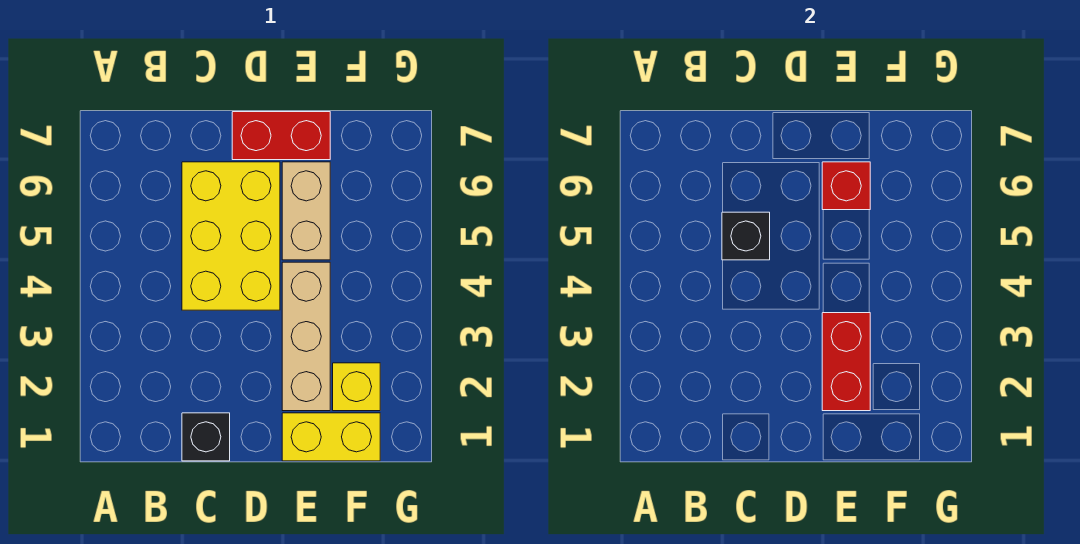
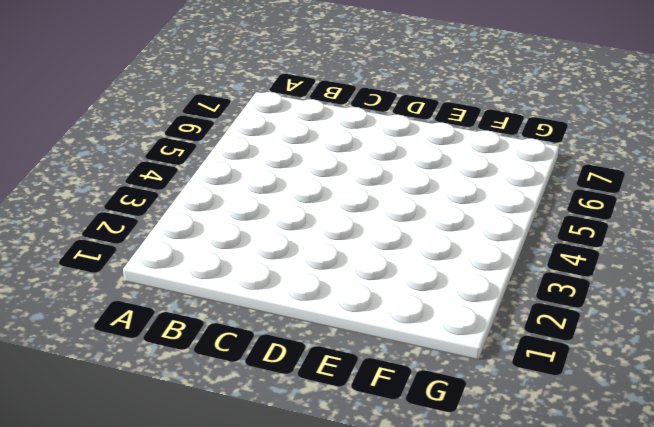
none -> black 1x1 brick [182,413,230,461]
none -> yellow 2x3 brick [182,162,280,310]

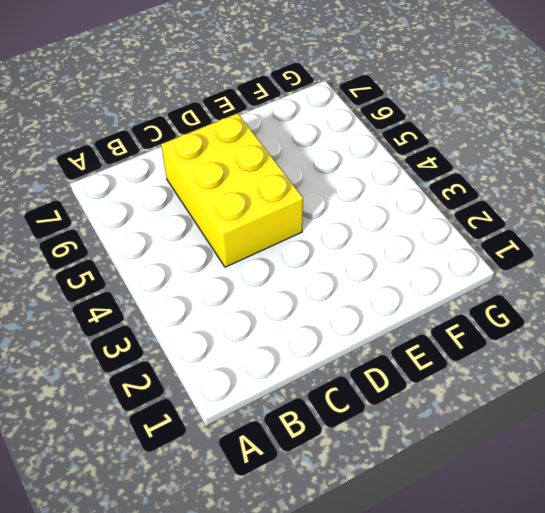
none -> black 1x1 brick [182,413,230,461]
none -> red 1x2 brick [232,112,330,160]

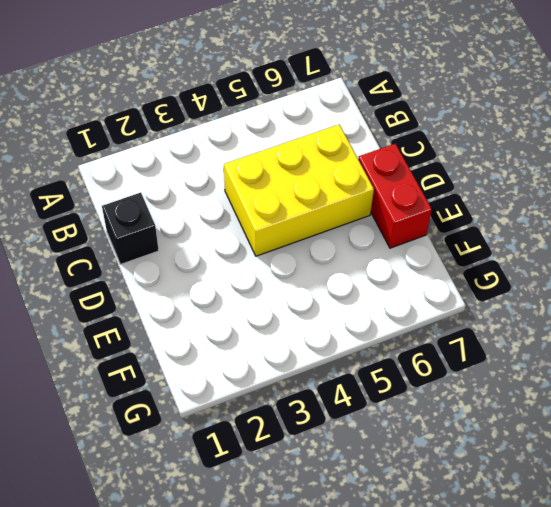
none -> yellow 1x2 brick [282,413,380,461]
none -> tan 1x3 brick [282,262,330,411]

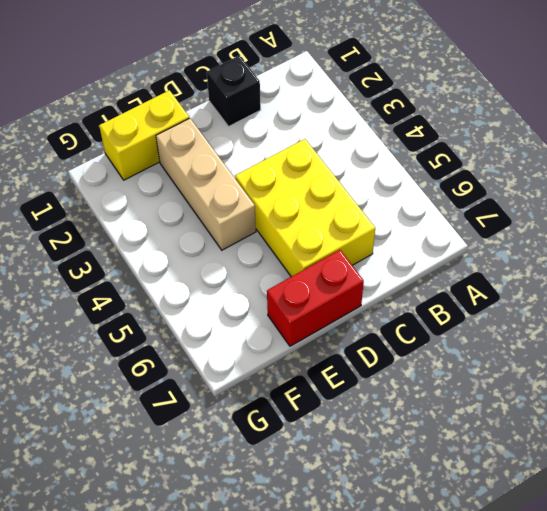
none -> tan 1x2 brick [282,162,330,260]
none -> yellow 1x1 brick [333,363,380,411]

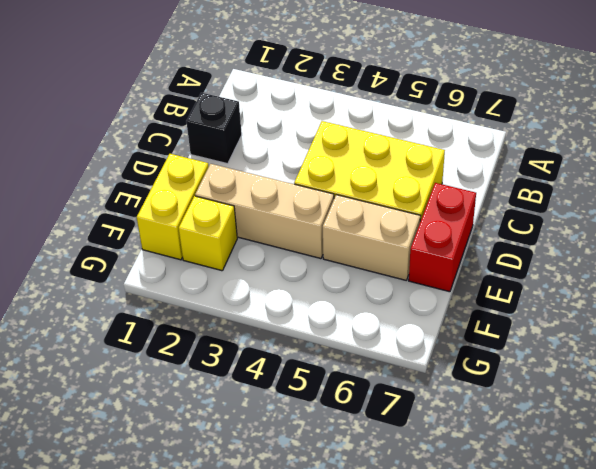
none -> black 1x1 brick [722,212,770,260]
none -> red 1x2 brick [822,313,870,411]

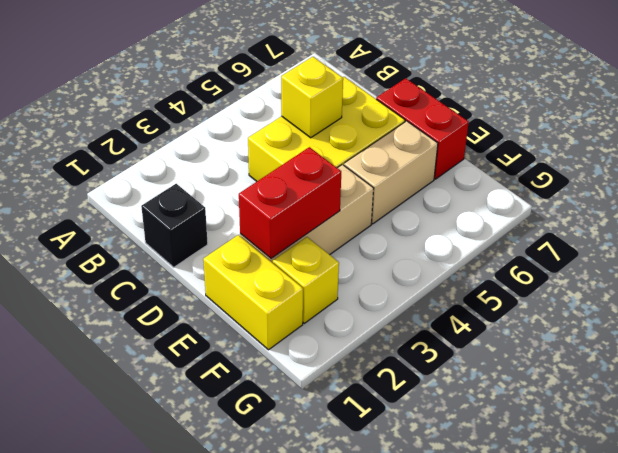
yellow 1x1 brick [281,57,343,138] -> black 1x1 brick [722,212,770,260]
none -> red 1x1 brick [822,162,870,210]

